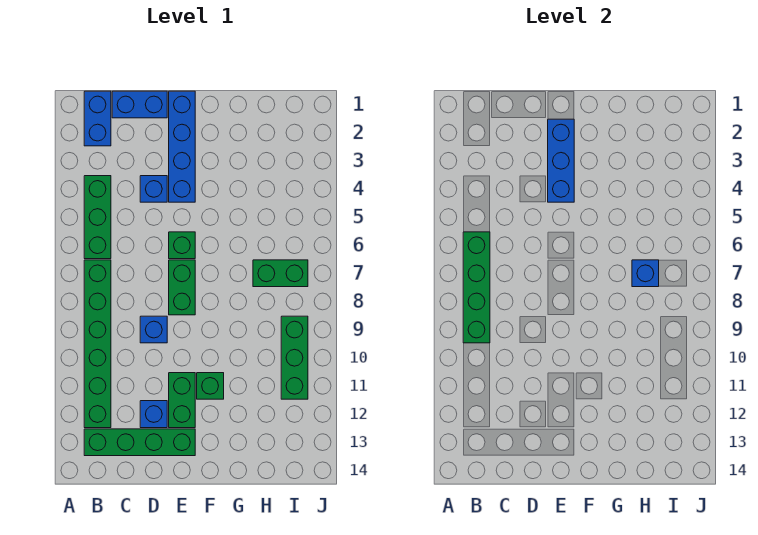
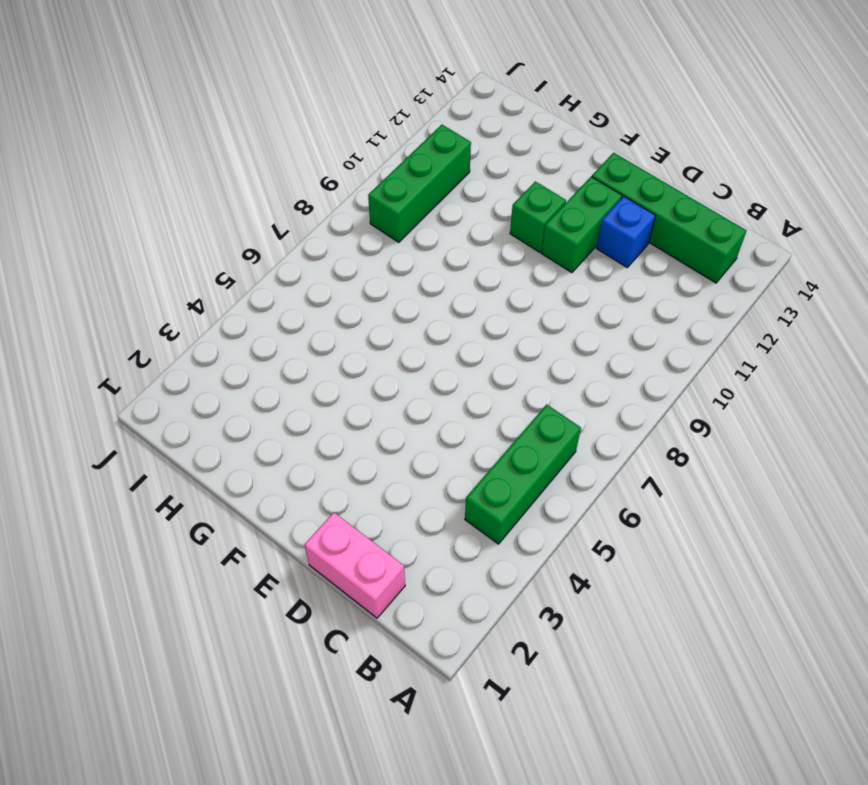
pink 1x2 brick [304,513,405,618] -> blue 1x2 brick [112,91,167,118]
none -> blue 1x2 brick [84,91,111,146]
none -> green 1x6 brick [84,260,111,428]
none -> blue 1x1 brick [140,176,167,202]

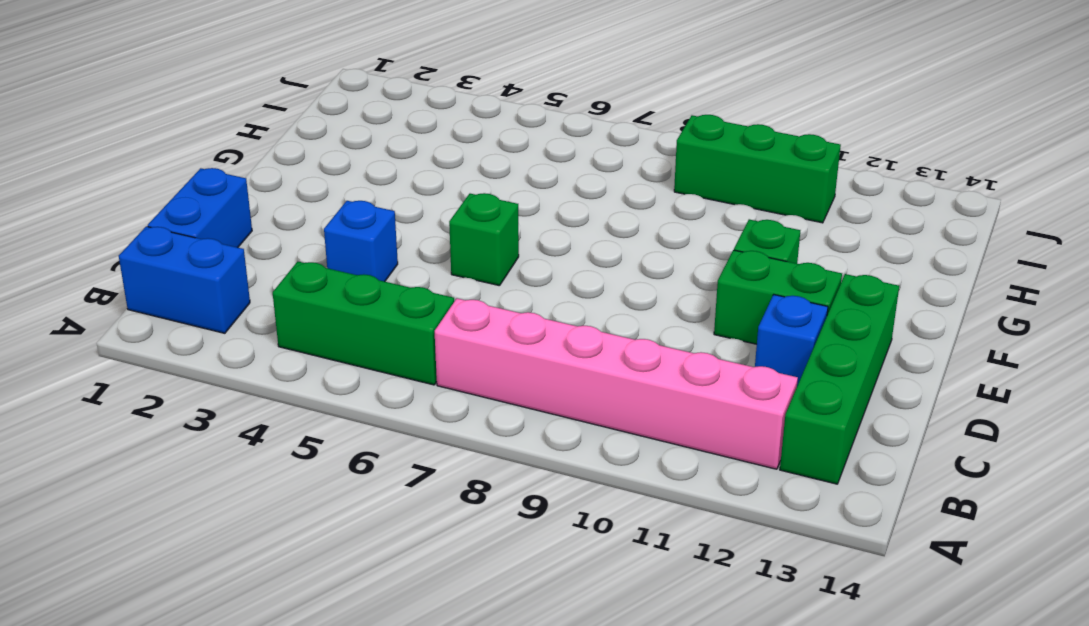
pink 1x6 brick [435,298,798,469] -> green 1x6 brick [84,260,111,428]
none -> blue 1x1 brick [140,316,167,343]
none -> blue 1x4 brick [169,91,195,202]
none -> green 1x2 brick [169,260,195,315]

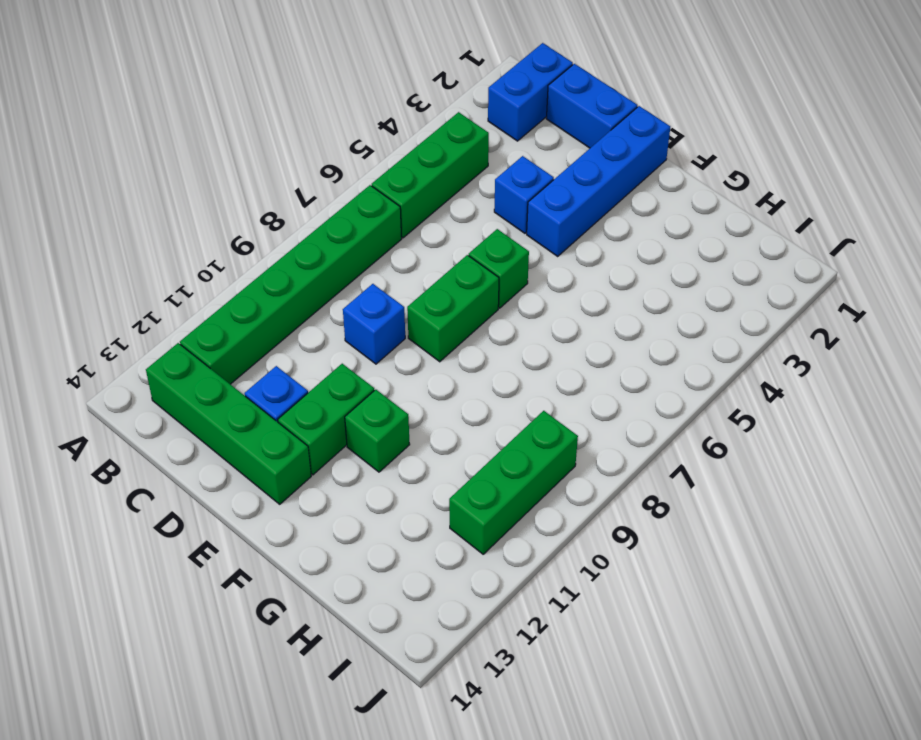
none -> green 1x2 brick [253,260,308,287]
none -> green 1x4 brick [463,232,490,343]
none -> blue 1x3 brick [548,119,574,202]

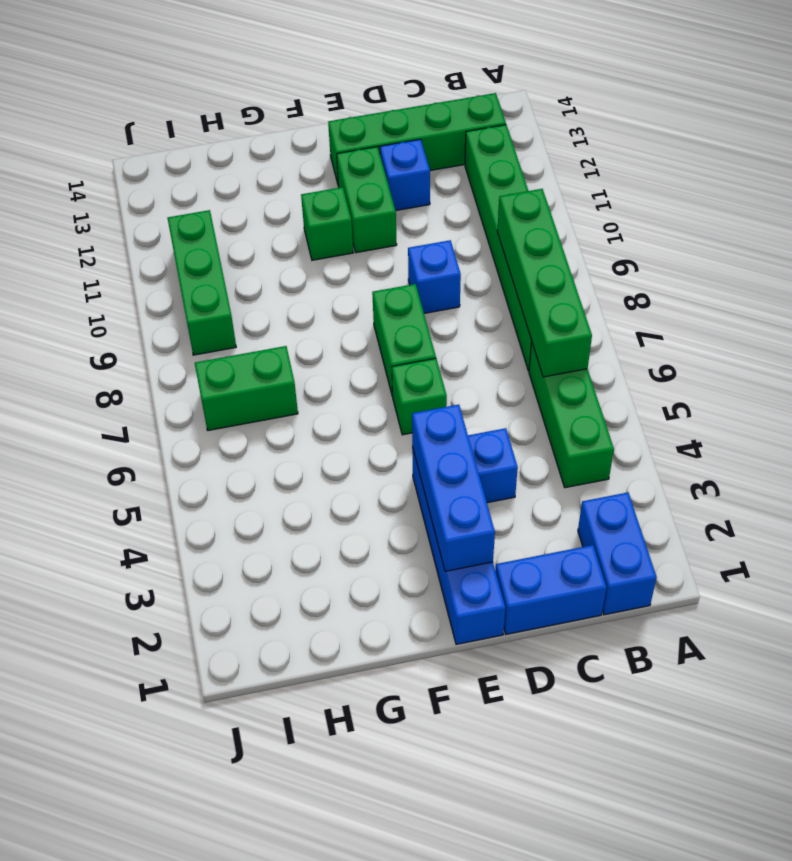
none -> blue 1x1 brick [632,260,659,287]

